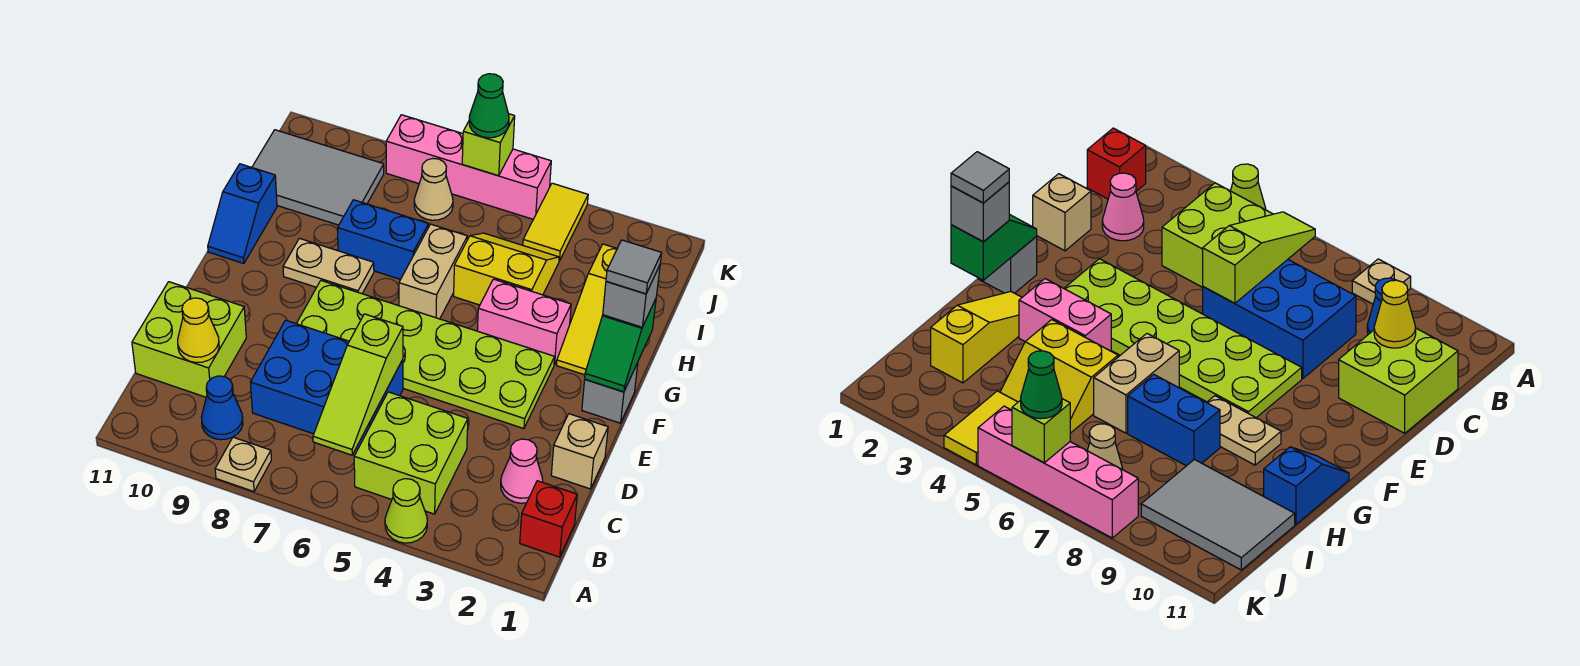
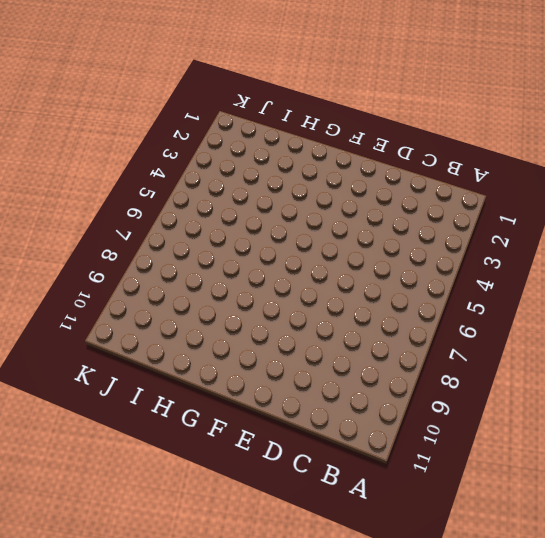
none -> lime 1x1 cone [385,479,427,543]
none -> tan 1x1 plate [215,437,271,492]
none -> red 1x1 brick [520,481,577,557]

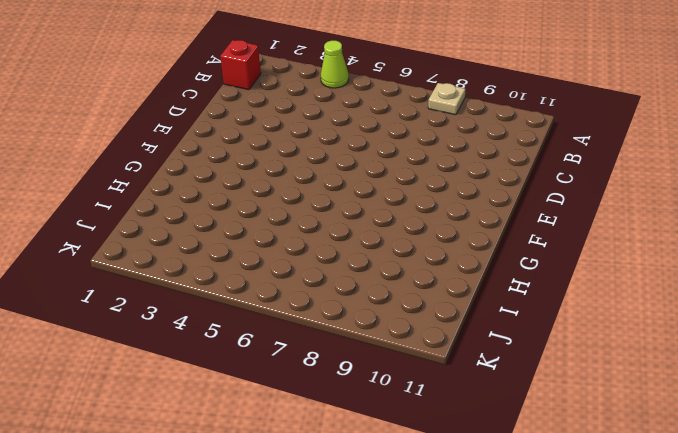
none -> lime 2x2 brick [354,392,468,514]
none -> blue 1x1 cone [201,376,243,440]
none -> pink 1x1 cone [501,439,543,503]

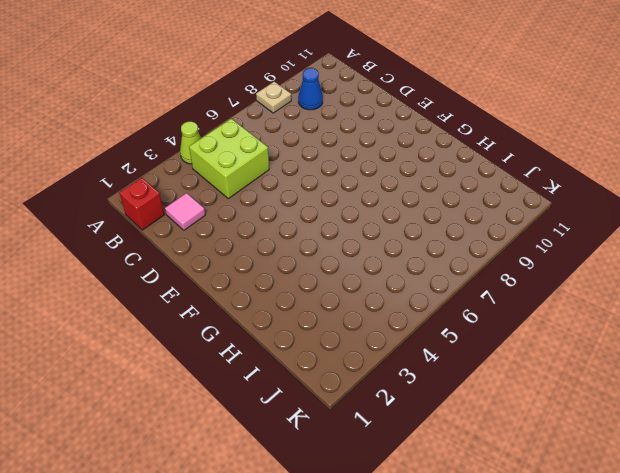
pink 1x1 tile [165,193,205,230] -> pink 1x1 cone [501,439,543,503]
none -> blue 2x3 brick [250,320,403,449]
none -> lime 2x2 brick [132,282,246,397]
none -> tan 1x1 brick [551,414,608,489]

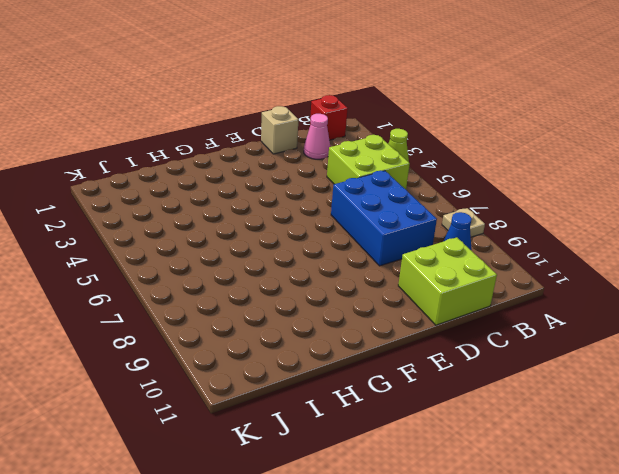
none -> lime 2x6 plate [296,281,555,429]
none -> grey 1x1 brick [582,362,638,423]
none -> yellow 1x3 slope [557,244,617,375]

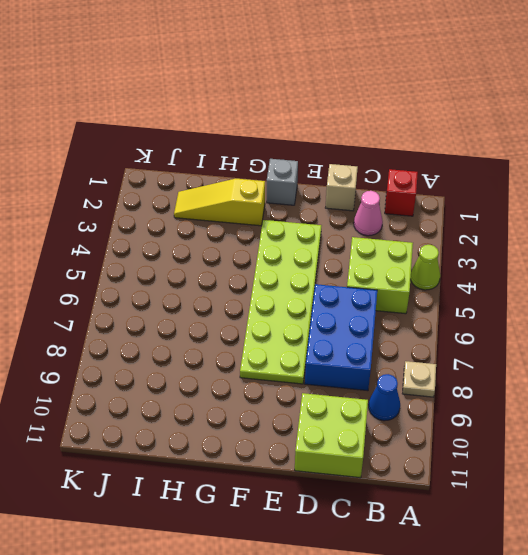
yellow 1x3 slope [174,179,265,226] -> yellow 1x3 slope turned to [557,244,617,375]
none -> pink 1x2 brick [477,279,571,365]
none -> tan 1x2 brick [399,224,467,319]
none -> tan 1x2 plate [283,238,374,294]

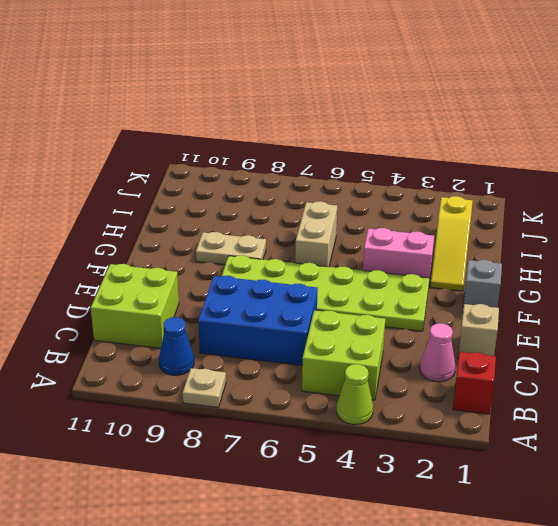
none -> blue 1x2 slope [208,164,277,264]
none -> yellow 2x2 slope [454,233,559,305]
none -> blue 1x2 brick [338,200,429,279]

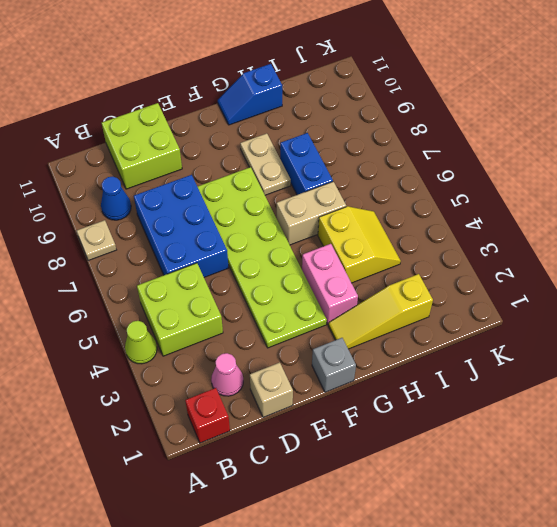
none -> grey 2x3 tile [252,130,384,225]
none -> yellow 1x2 tile [523,183,588,261]
none -> tan 1x1 cone [414,158,453,220]

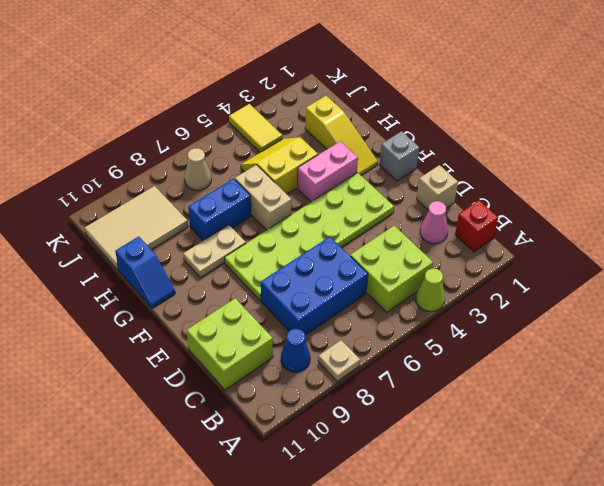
tan 2x3 tile [85,186,188,270] -> grey 2x3 tile [252,130,384,225]
none -> pink 1x4 brick [386,115,551,219]
none -> lime 1x3 slope [313,314,403,455]
none -> yellow 1x1 cone [178,298,219,363]

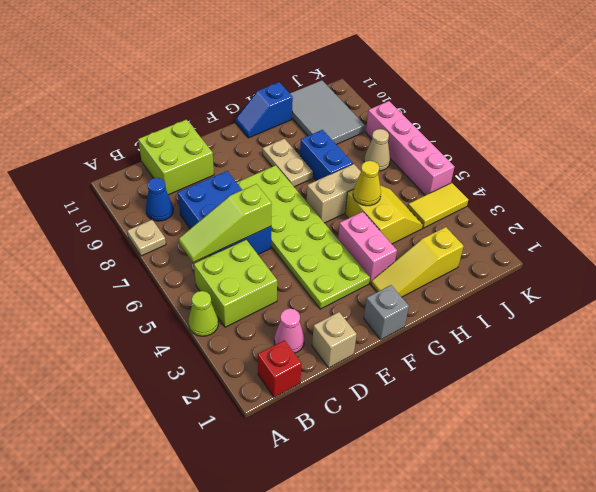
yellow 1x1 cone [353,161,381,206] -> yellow 1x1 cone moved to [178,298,219,363]
none -> green 1x2 slope [585,299,656,392]
none -> lime 1x1 brick [462,114,515,176]
none -> grey 1x1 brick [603,265,660,327]

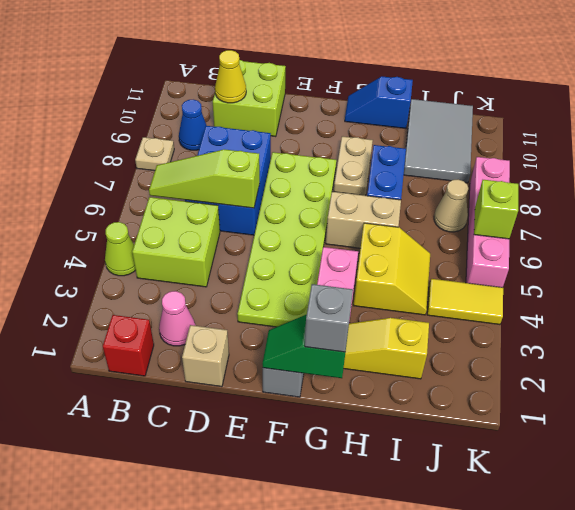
none -> green 1x1 cone [469,74,509,138]
none -> grey 1x1 tile [606,240,662,294]

